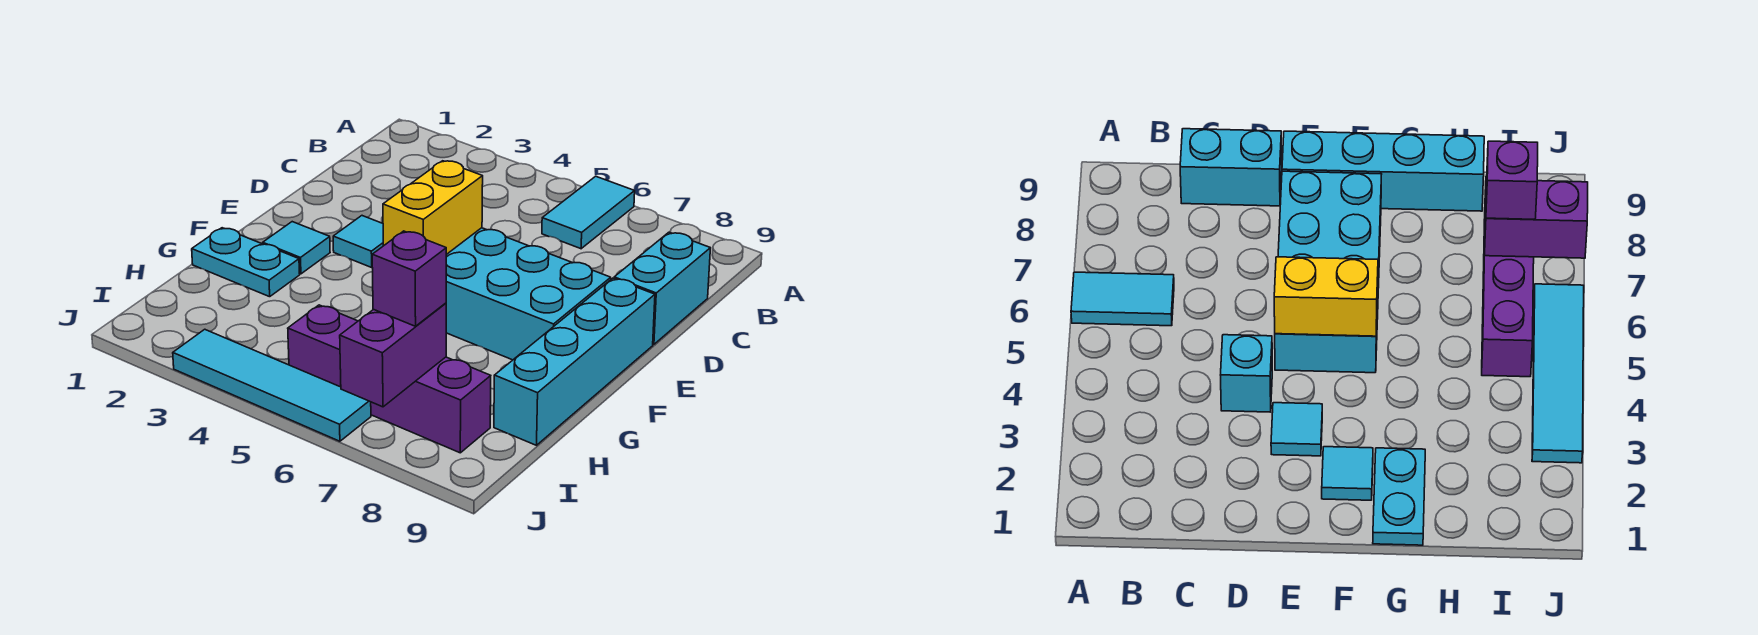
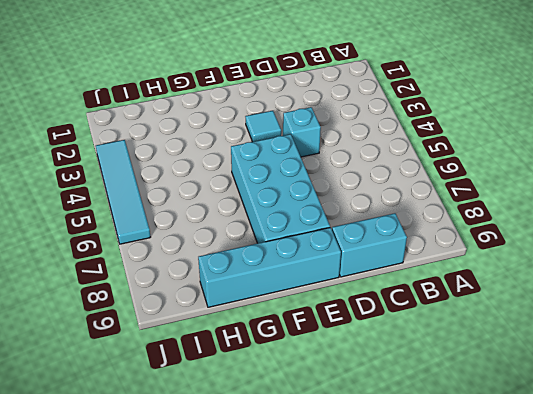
none -> cyan 1x2 tile [542,176,635,249]
none -> cyan 1x1 tile [263,222,330,274]
none -> cyan 1x2 plate [192,228,300,297]

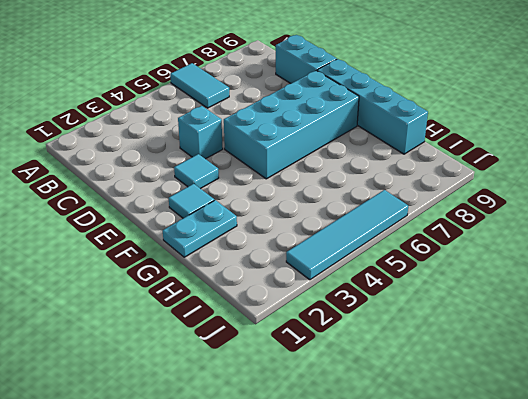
none -> purple 1x4 brick [288,305,491,453]
none -> yellow 1x2 brick [383,161,483,255]
none -> purple 1x2 brick [340,303,446,407]

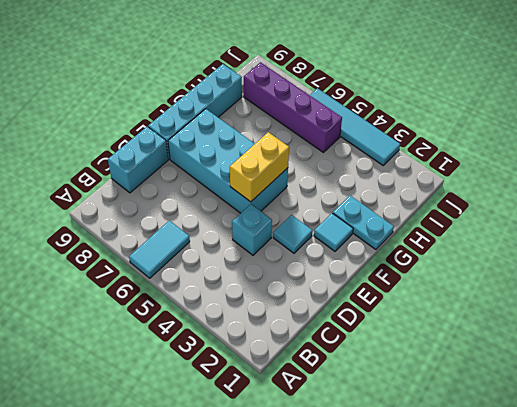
none -> purple 1x2 brick [340,303,446,407]
none -> purple 1x1 brick [372,231,446,326]

